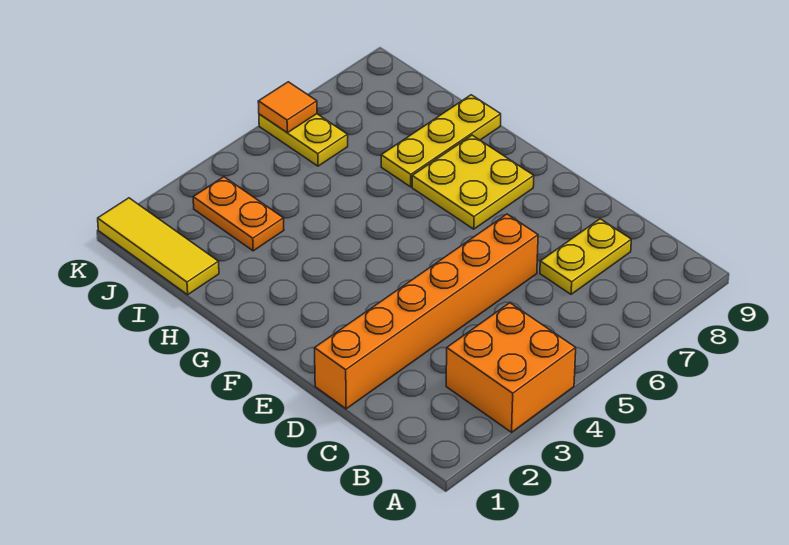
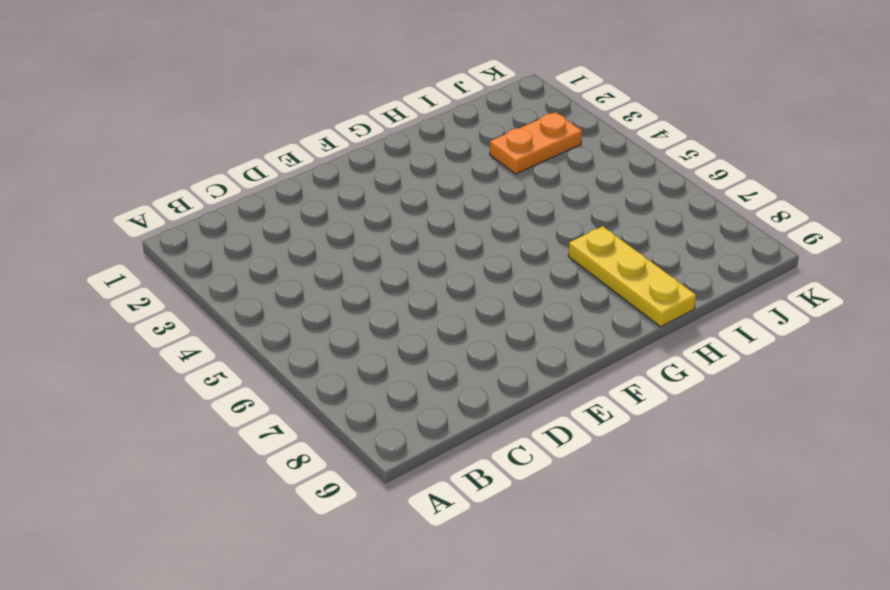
none -> orange 2x2 brick [446,303,576,432]
none -> yellow 1x2 plate [540,219,631,294]

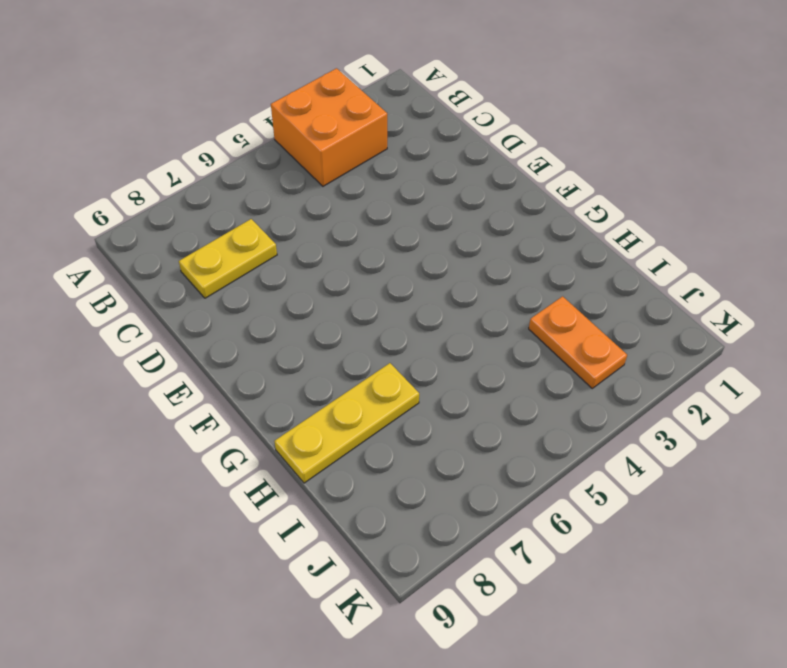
none -> orange 1x6 brick [315,214,538,409]
none -> yellow 2x2 plate [412,135,534,229]

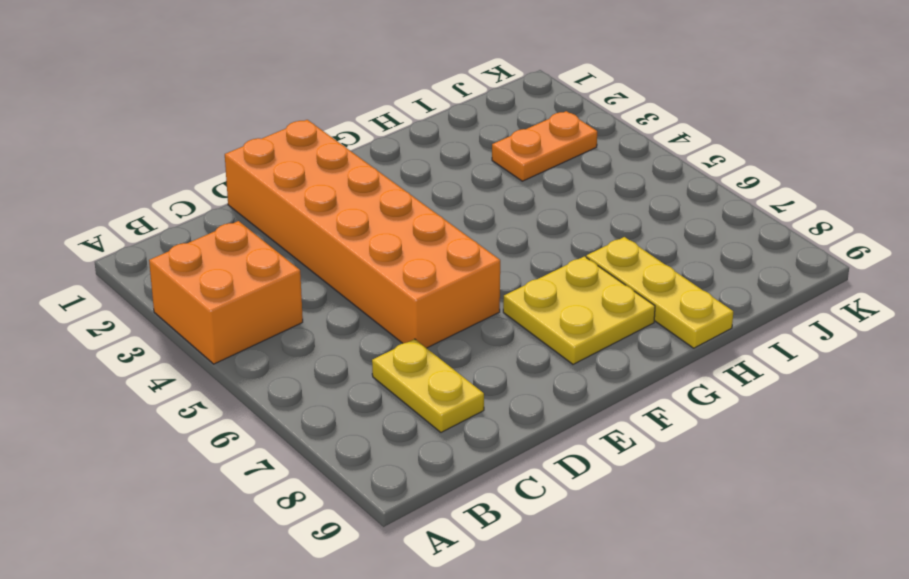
orange 2x6 brick [225,120,500,348] -> orange 1x6 brick [315,214,538,409]
none -> yellow 1x3 tile [98,198,219,295]
none -> yellow 1x2 plate [259,114,348,166]

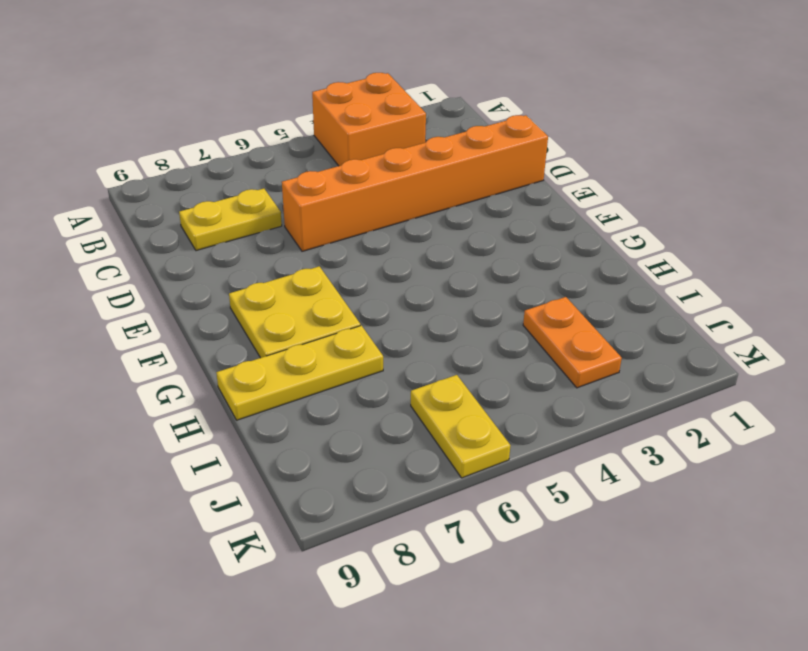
none -> yellow 1x3 tile [98,198,219,295]
none -> orange 1x1 tile [258,82,317,133]

